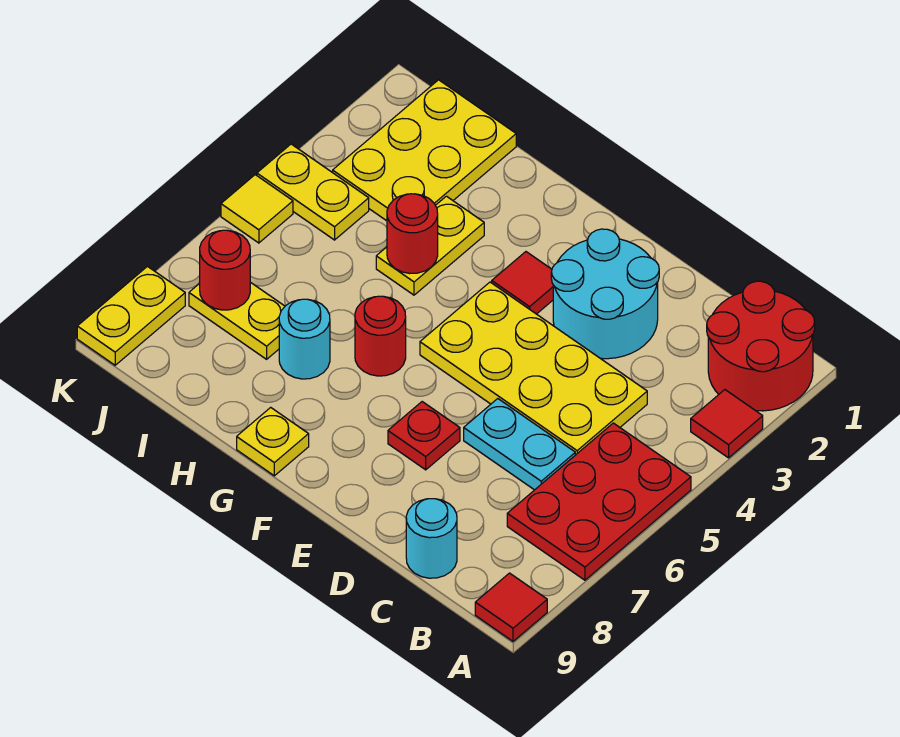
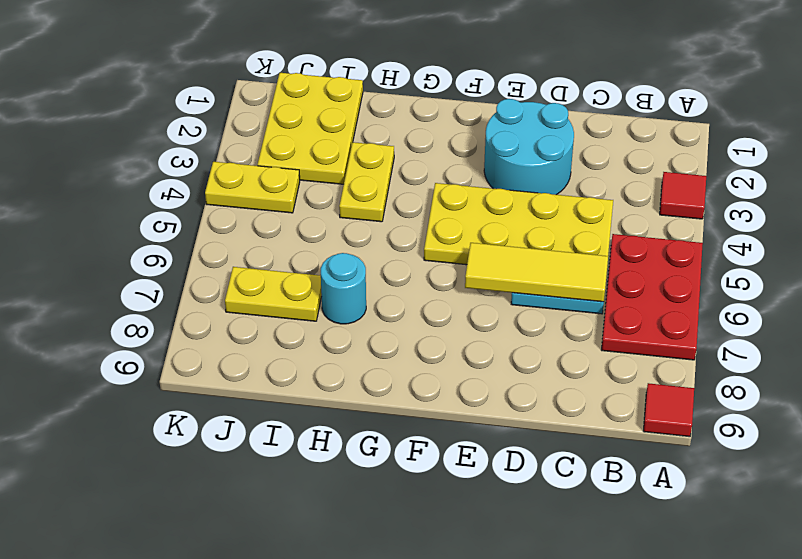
yellow 1x3 tile [465,243,608,302] -> none
none -> red 2x2 round brick [707,281,815,411]
none -> cyan 1x1 round brick [406,499,457,578]
none -> red 1x1 plate [388,402,460,470]

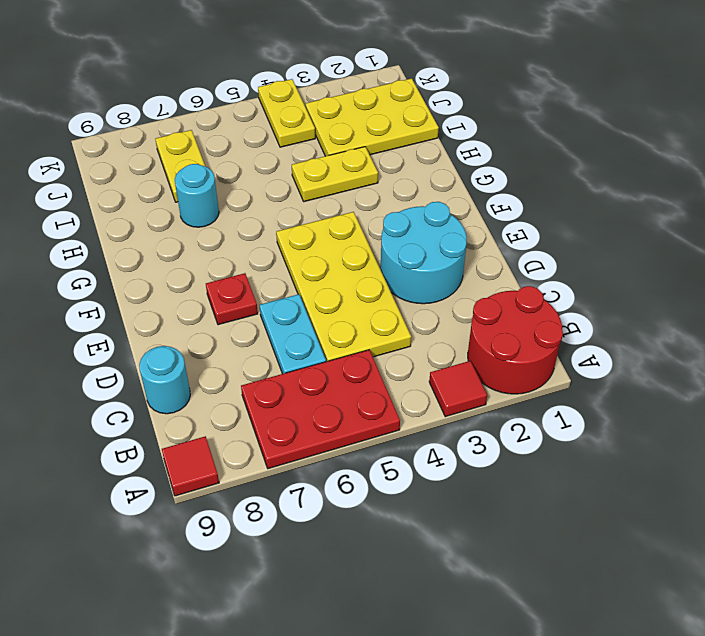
none -> red 1x1 tile [492,252,553,314]
none -> red 1x1 round brick [355,296,406,376]
none -> yellow 1x1 plate [237,407,309,476]

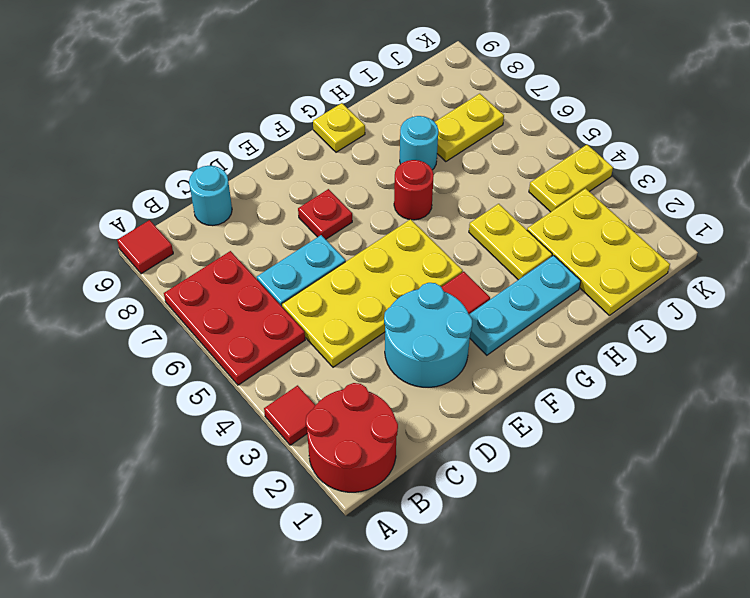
cyan 1x3 plate [469,255,581,355] -> none
none -> yellow 1x1 tile [221,175,293,243]
none -> yellow 1x2 plate [77,266,185,365]
none -> red 1x1 round brick [387,194,438,274]

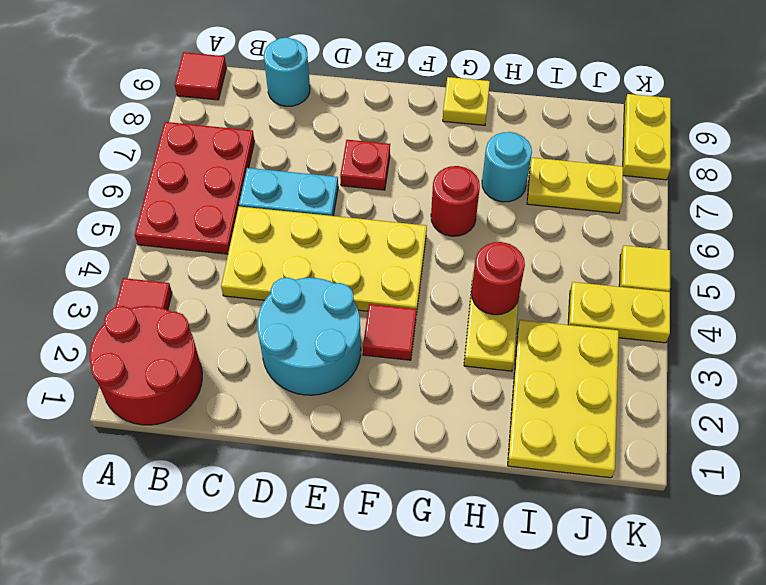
none -> red 1x1 round brick [200,230,250,310]

